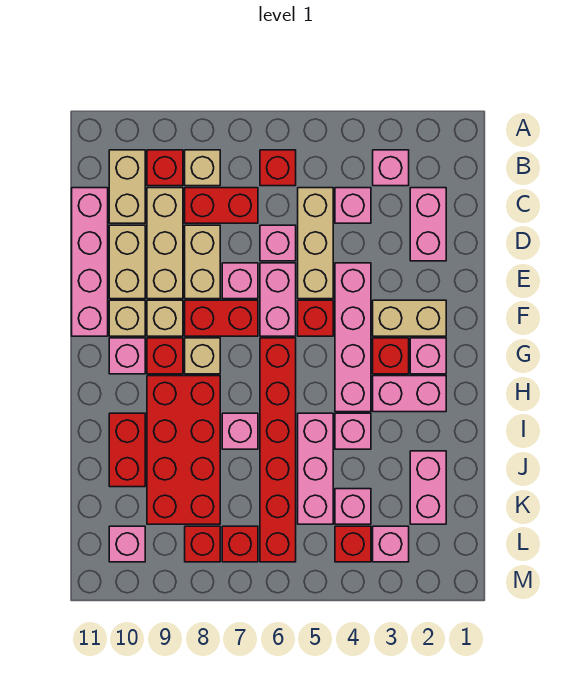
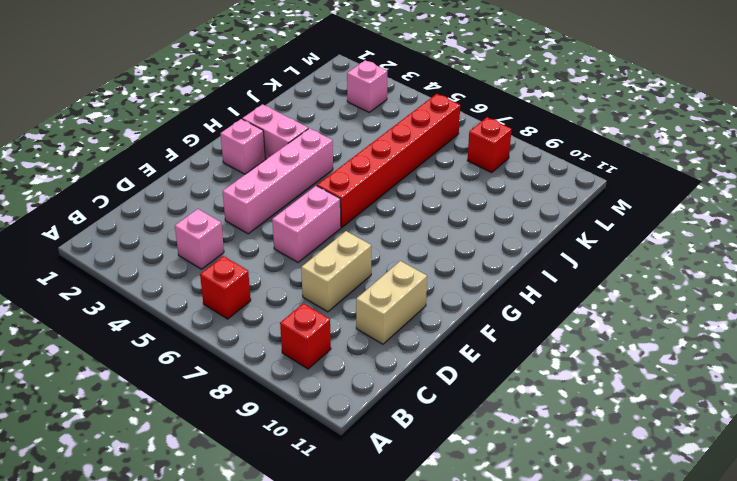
none -> pink 1x1 brick [373,150,409,186]
none -> tan 1x1 brick [185,150,220,186]
none -> tan 1x2 brick [109,150,145,223]
none -> pink 1x2 brick [410,188,446,261]

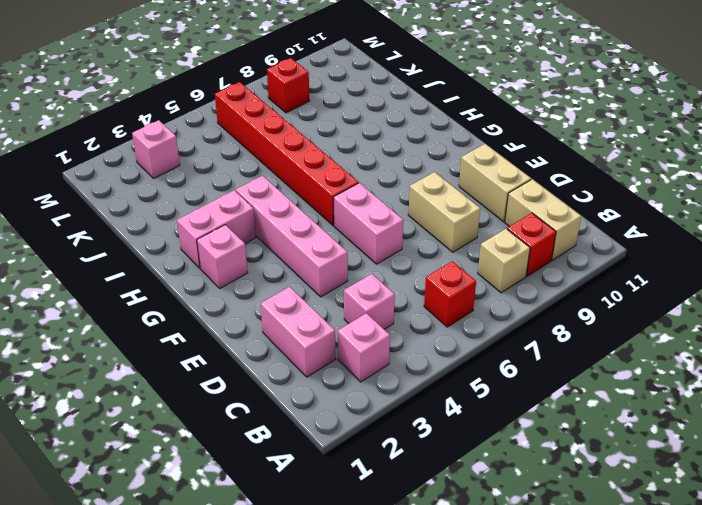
none -> tan 1x3 brick [298,188,333,299]
none -> red 1x2 brick [185,188,258,223]
none -> tan 1x3 brick [147,188,183,299]
none -> pink 1x4 brick [72,188,108,336]

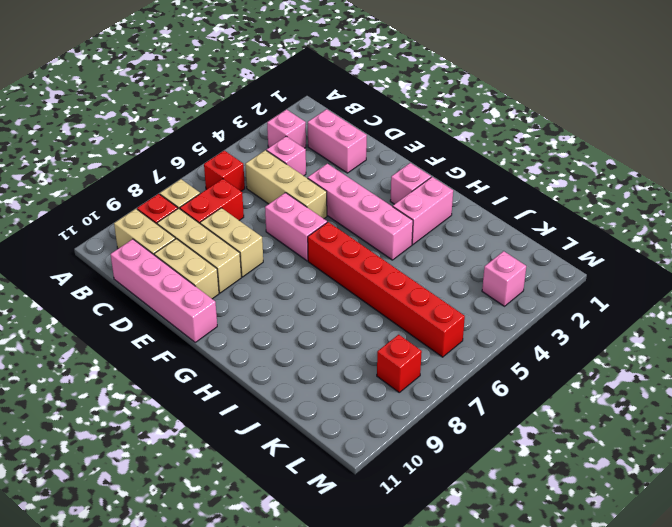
none -> pink 1x1 brick [260,225,296,261]
none -> pink 1x1 brick [222,263,258,299]
none -> tan 1x2 brick [373,300,446,336]
none -> red 1x1 brick [298,300,333,336]

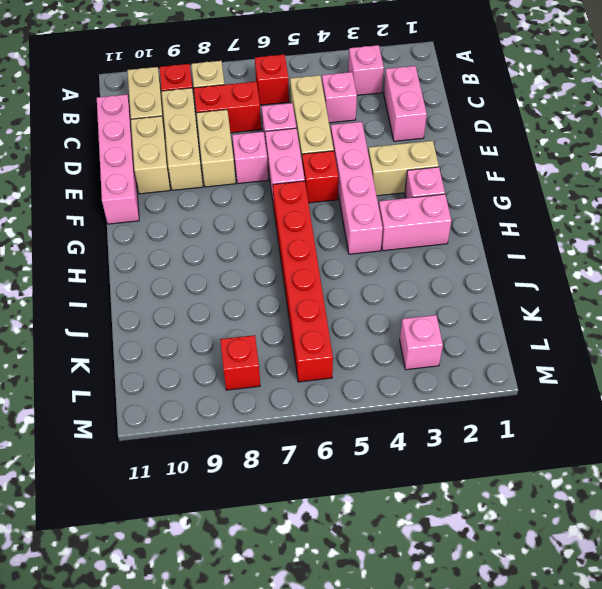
none -> red 1x2 brick [185,300,258,336]
none -> tan 1x1 brick [147,300,183,336]
none -> tan 1x1 brick [109,300,145,336]
none -> red 1x1 brick [373,338,409,374]

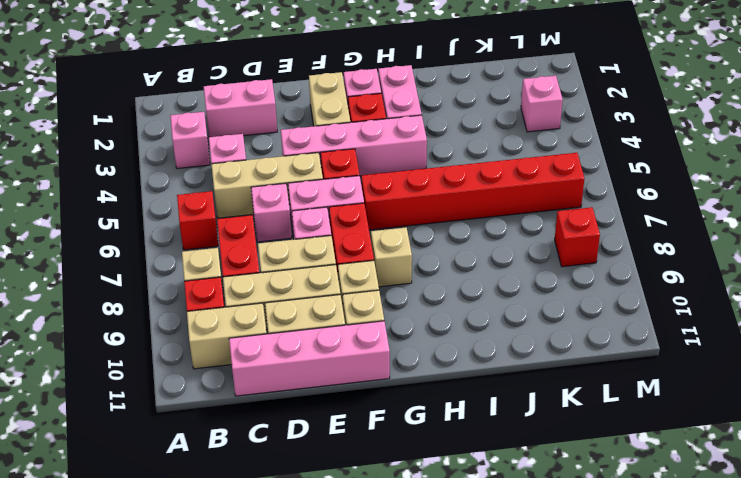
none -> red 1x1 brick [147,338,183,374]
none -> pink 1x1 brick [109,338,145,374]
none -> red 2x4 brick [147,376,220,524]
none -> pink 1x1 brick [335,413,371,449]

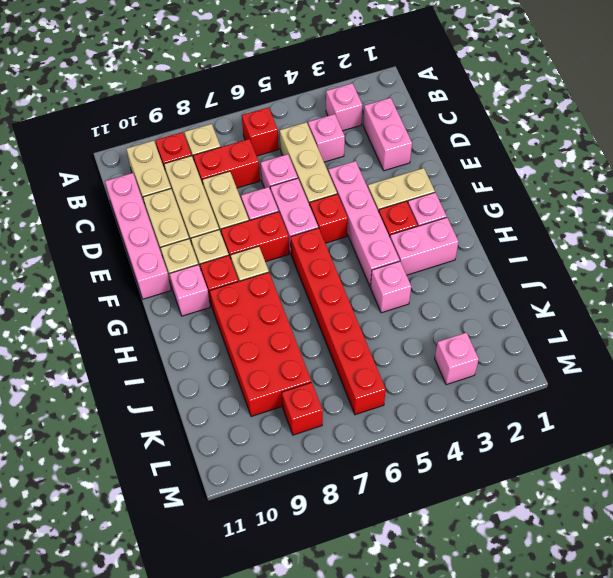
none -> pink 1x3 brick [298,413,333,524]
none -> pink 1x1 brick [222,413,258,449]
none -> red 1x2 brick [109,413,145,487]
none -> pink 1x2 brick [410,451,446,524]

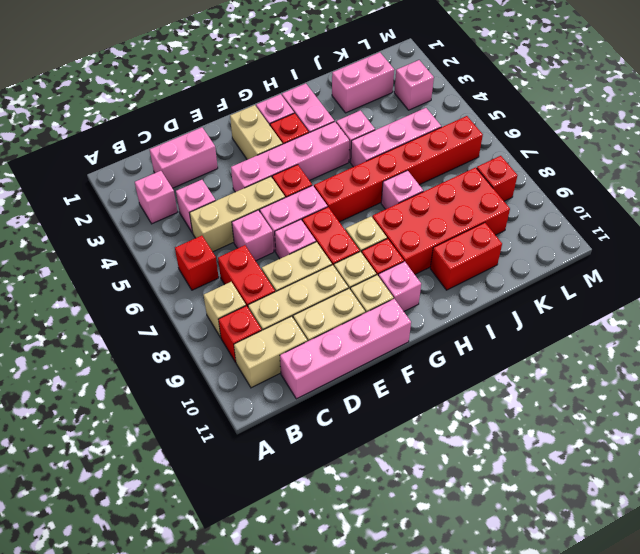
none -> pink 1x1 brick [335,489,371,524]
none -> red 1x1 brick [335,526,371,562]
none -> red 1x1 brick [222,526,258,562]
none -> pink 1x1 brick [109,526,145,562]

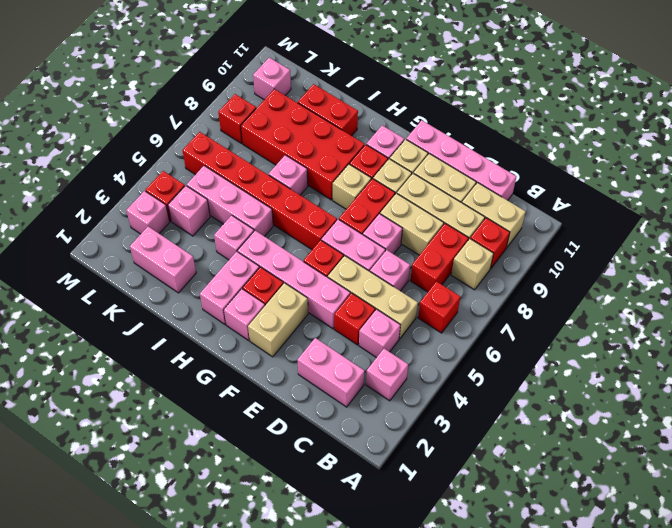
red 1x1 brick [334,293,375,345] -> red 1x1 brick moved to [222,526,258,562]

